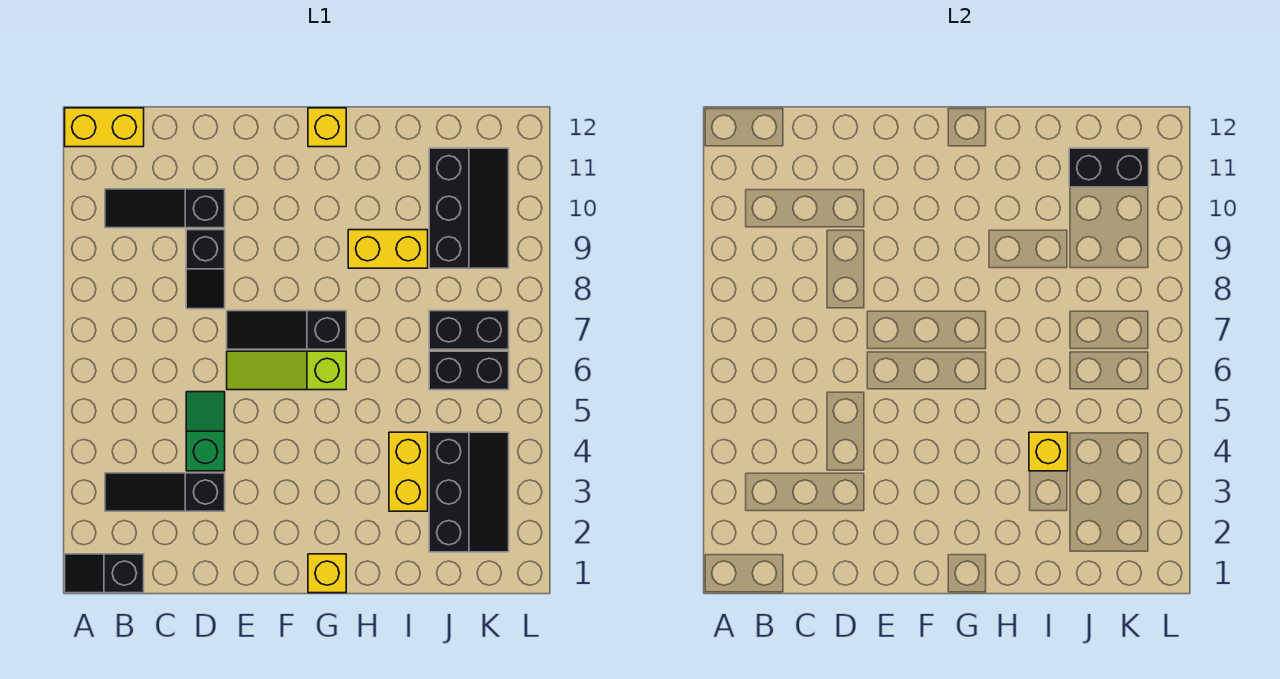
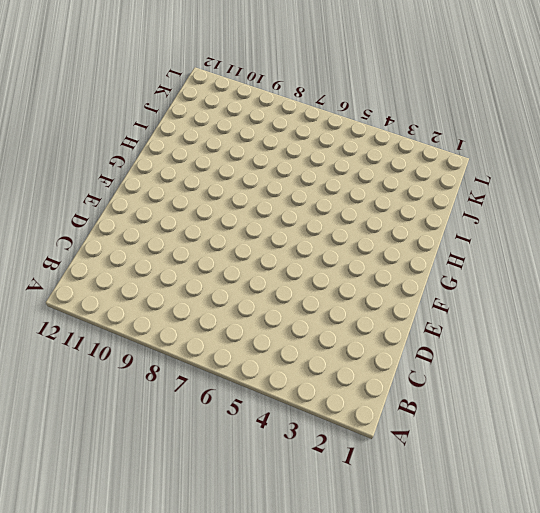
none -> black 1x2 slope [65,554,144,593]
none -> yellow 1x2 brick [65,108,144,147]
none -> black 1x3 slope [105,473,225,511]

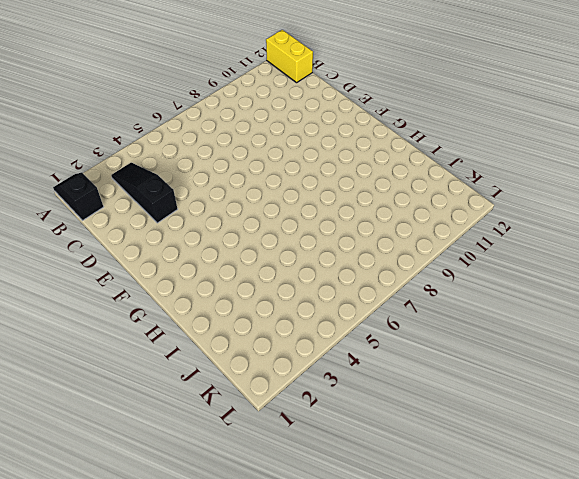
none -> black 1x3 slope [105,189,225,228]
none -> green 1x2 slope [186,392,225,471]
none -> black 1x2 slope [186,230,225,309]

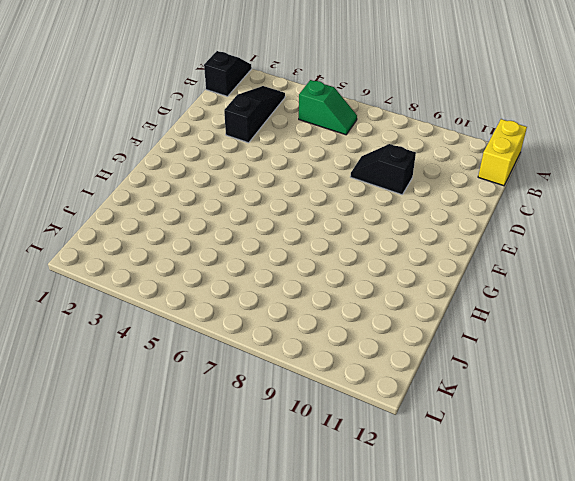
green 1x2 slope [299,80,357,135] -> green 1x2 slope moved to [186,392,225,471]
none -> black 1x3 slope [105,189,225,228]
none -> lime 1x3 slope [227,351,346,390]
none -> black 1x3 slope [227,311,346,349]

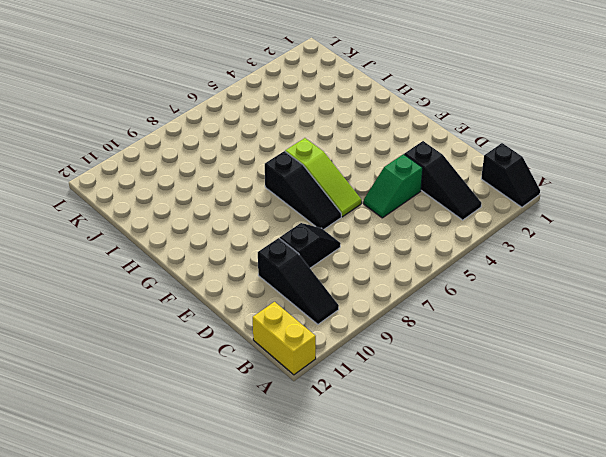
none -> yellow 1x1 brick [308,554,346,593]
none -> yellow 1x1 brick [308,108,346,147]
none -> yellow 1x2 brick [348,230,428,268]

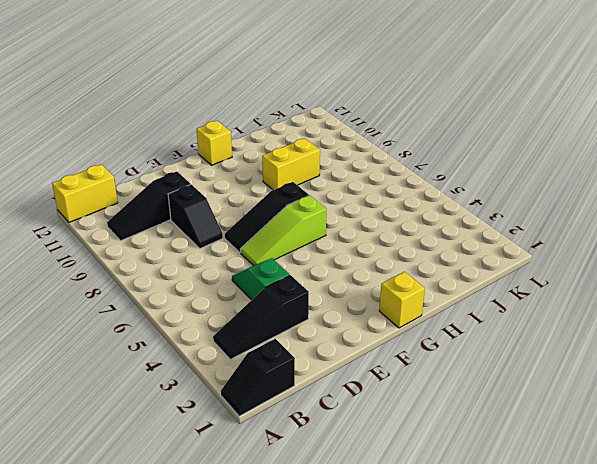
none -> yellow 1x2 brick [389,432,428,511]
none -> black 2x3 slope [429,432,509,552]
none -> black 1x2 brick [429,351,509,390]

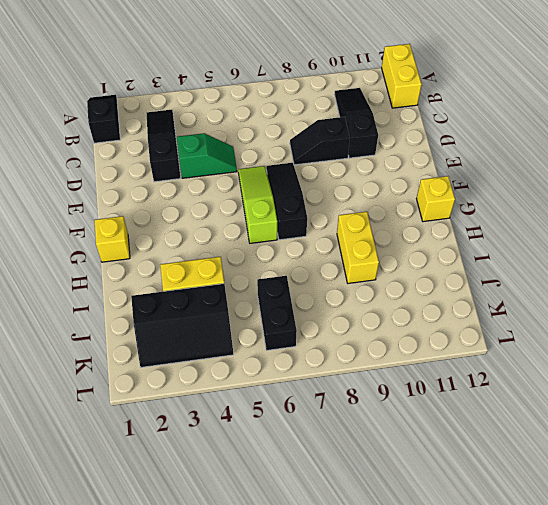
none -> black 1x2 brick [429,311,509,349]
none -> black 2x3 slope [429,148,509,268]
none -> yellow 1x1 brick [1029,432,1068,471]

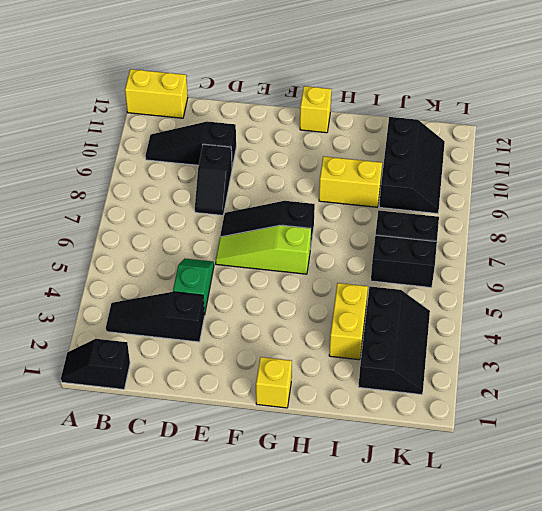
none -> yellow 1x1 brick [1029,432,1068,471]
none -> black 1x2 brick [1069,148,1149,187]

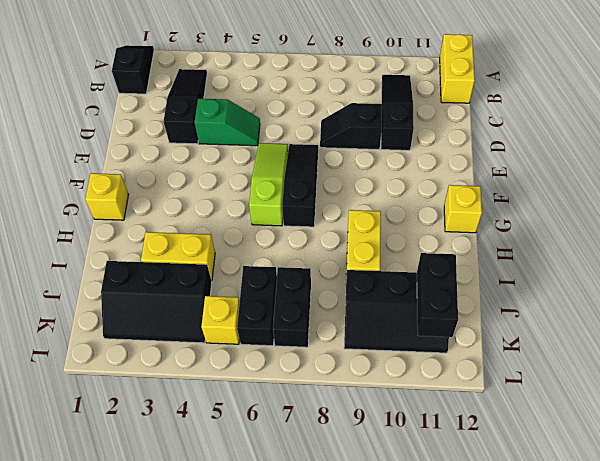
yellow 1x1 brick [201,296,240,344] -> yellow 1x1 brick moved to [1029,432,1068,471]

